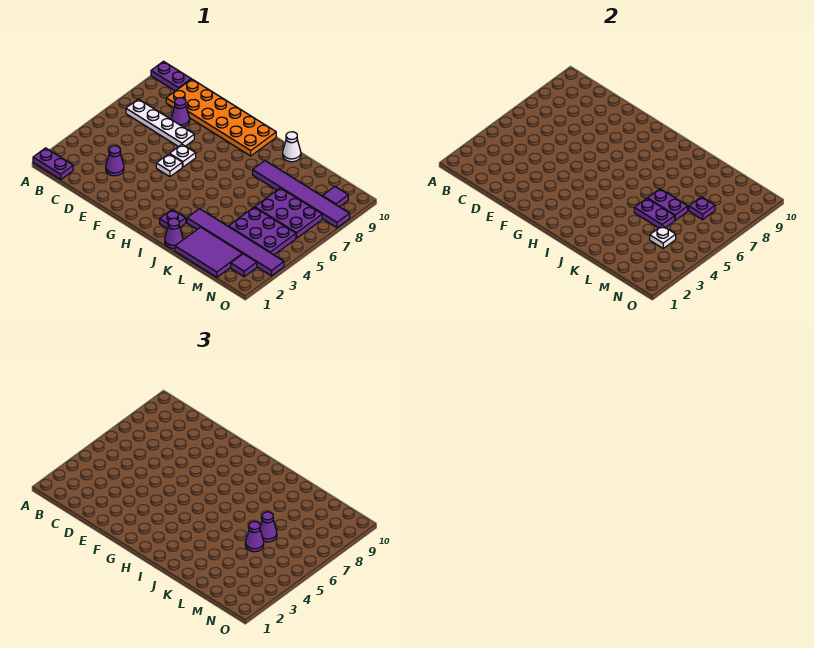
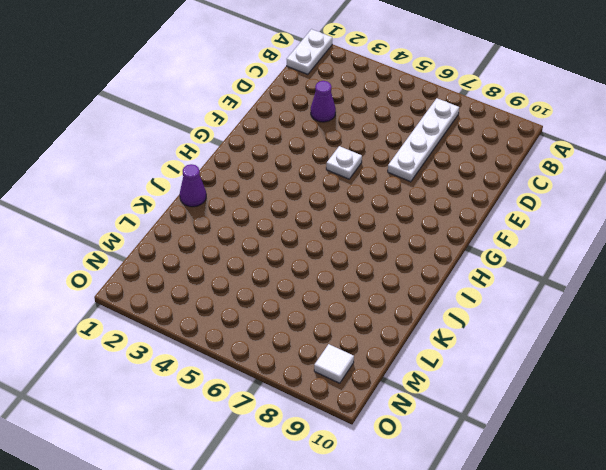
white 1x2 plate [287,29,332,74] -> purple 1x2 plate [33,148,73,180]
white 1x1 tile [314,344,354,383] -> purple 1x1 tile [323,187,348,207]
none -> purple 1x2 plate [151,61,191,91]
none -> orange 2x6 plate [166,79,276,156]
none -> purple 1x1 cone [171,98,190,127]

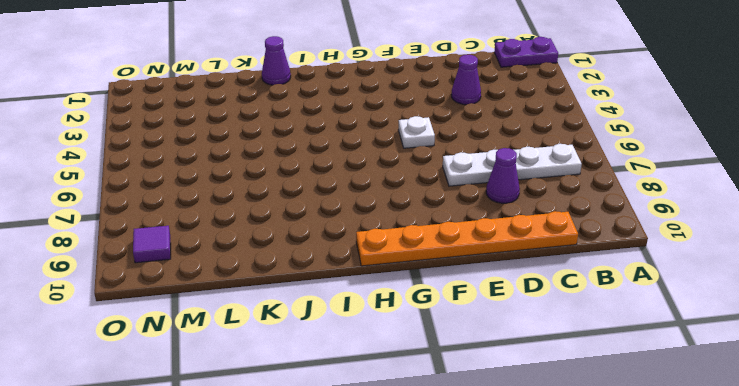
orange 1x6 plate [356,211,578,266] -> orange 2x6 plate [166,79,276,156]
none -> purple 1x2 plate [151,61,191,91]
none -> white 1x1 plate [170,144,196,167]
none -> purple 1x1 plate [160,210,186,229]

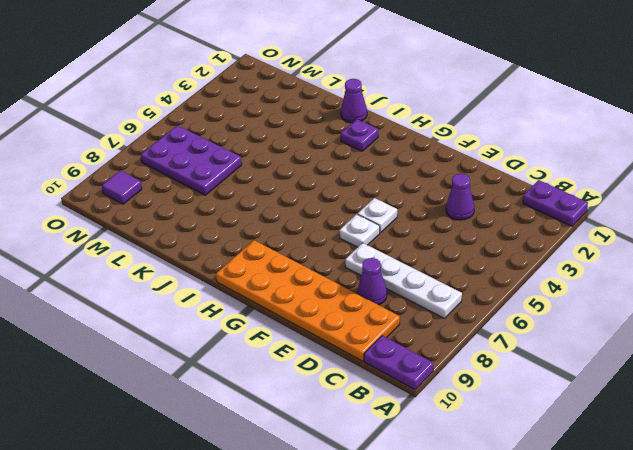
none -> purple 1x6 tile [187,209,284,276]
none -> purple 1x6 tile [253,161,350,228]
none -> white 1x1 cone [283,132,301,162]

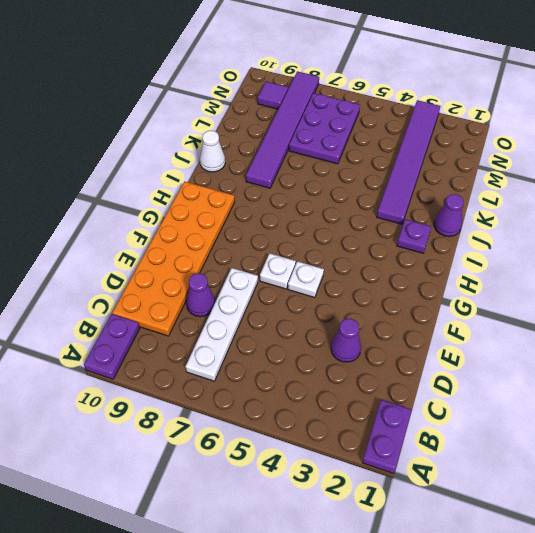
none -> purple 2x3 tile [175,227,242,277]
none -> purple 2x3 plate [229,207,296,255]
none -> purple 1x1 tile [231,254,257,277]

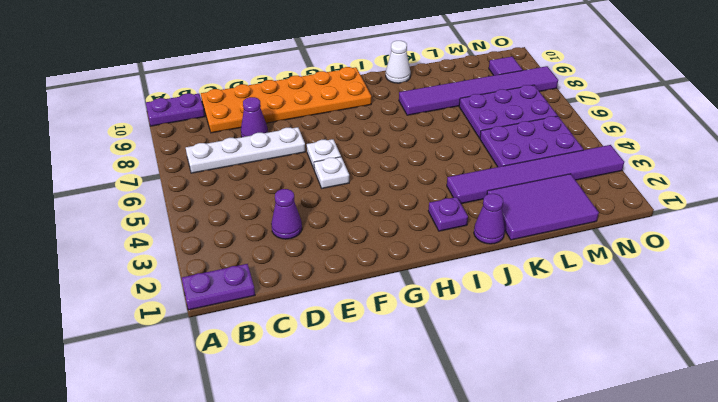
none -> purple 1x1 tile [231,254,257,277]
none -> purple 1x2 plate [634,198,675,228]
none -> purple 1x2 plate [648,189,688,220]

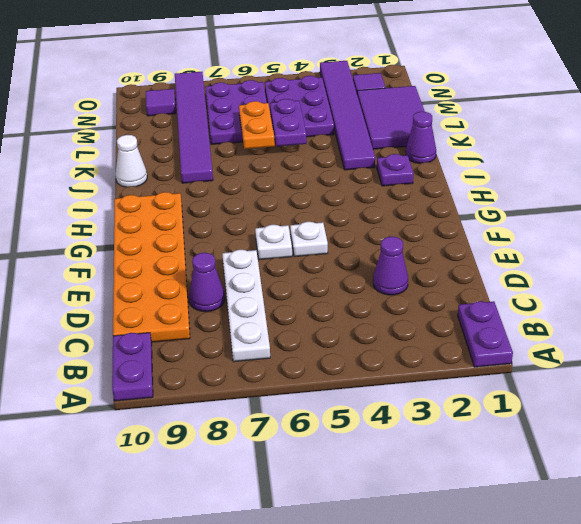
orange 1x2 plate [239,101,275,149] -> purple 1x2 plate [648,189,688,220]
none -> white 1x1 plate [650,226,676,248]
none -> purple 1x1 plate [689,197,715,220]
none -> purple 1x1 cone [245,522,264,552]

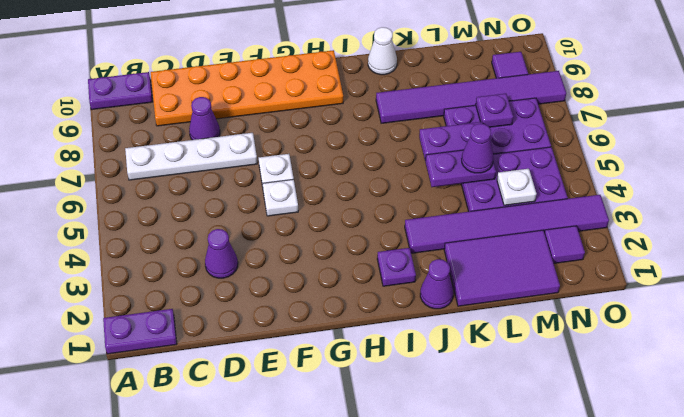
none -> purple 1x1 cone [260,512,277,542]

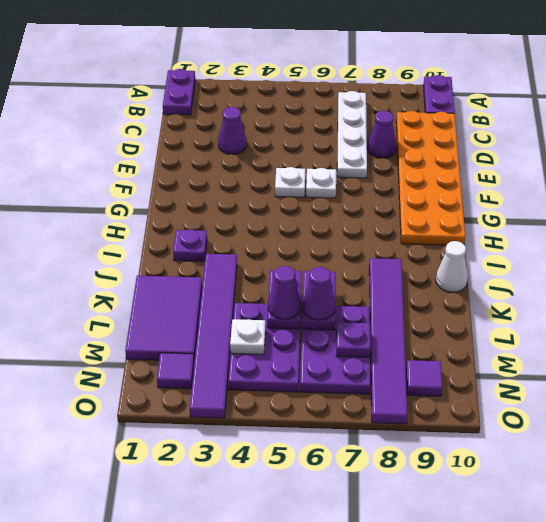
none -> purple 1x1 cone [165,218,183,248]

